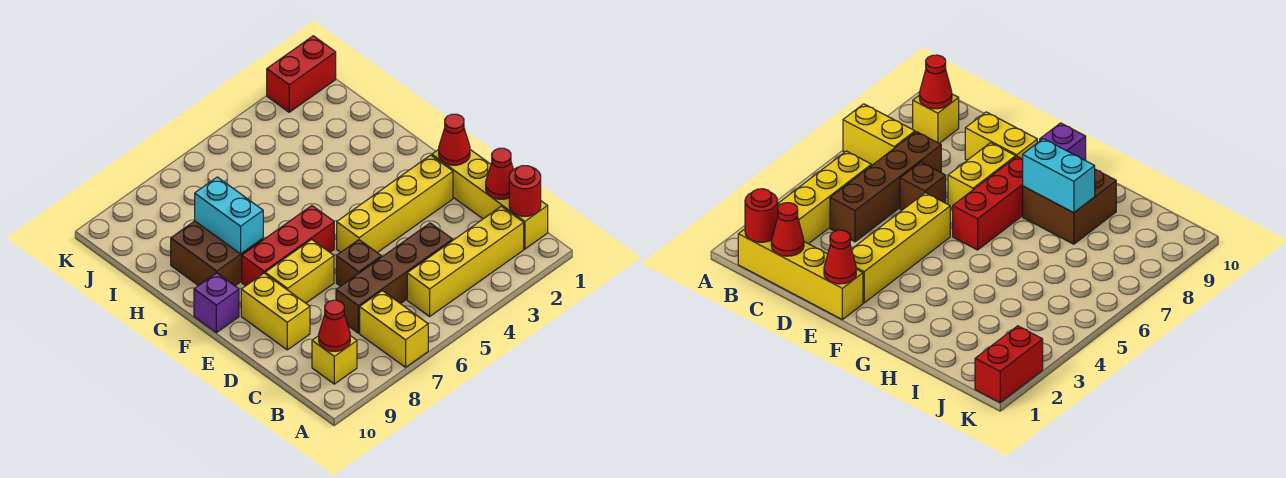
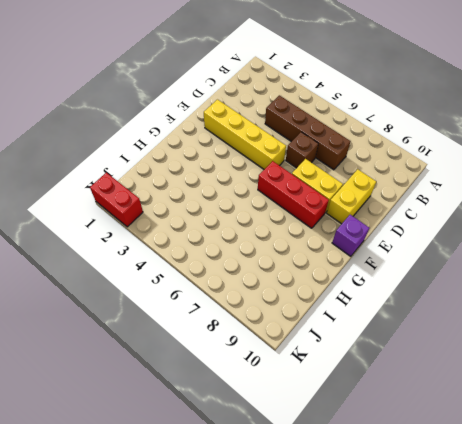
none -> yellow 1x2 brick [360,291,428,367]
none -> yellow 1x4 brick [432,149,548,249]
none -> yellow 1x4 brick [407,206,524,316]

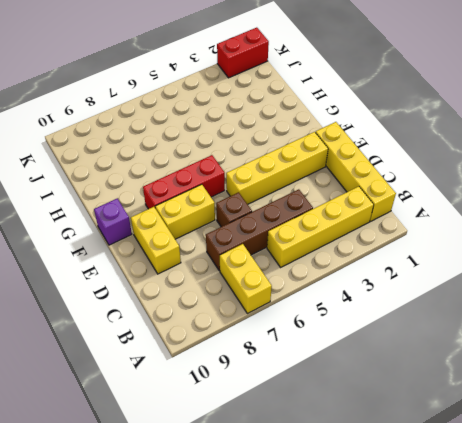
none -> yellow 1x1 brick [312,336,357,384]
none -> brown 2x2 brick [171,221,263,286]
none -> red 1x1 round brick [509,166,541,216]

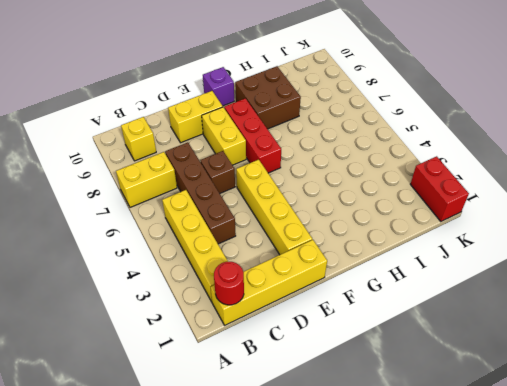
none -> red 1x1 cone [319,300,350,351]
none -> red 1x1 cone [486,148,513,199]
none -> red 1x1 cone [439,114,470,165]

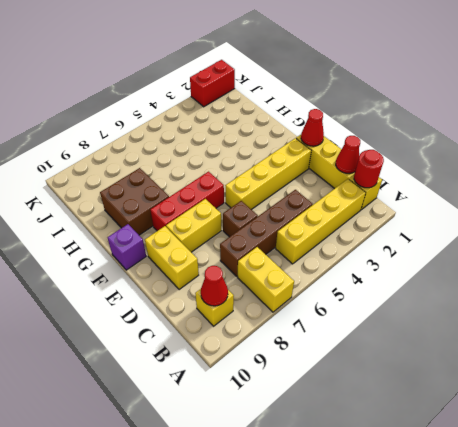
none -> cyan 1x2 brick [195,177,263,254]

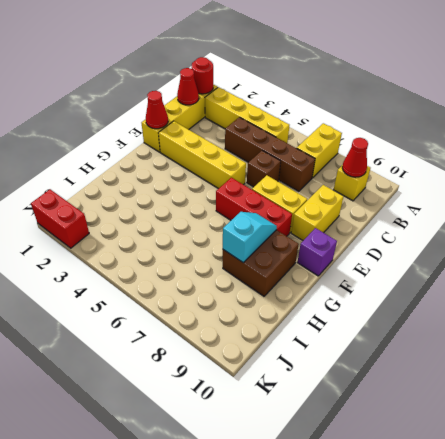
cyan 1x2 slope [223,212,277,263] -> cyan 1x2 brick [195,177,263,254]

